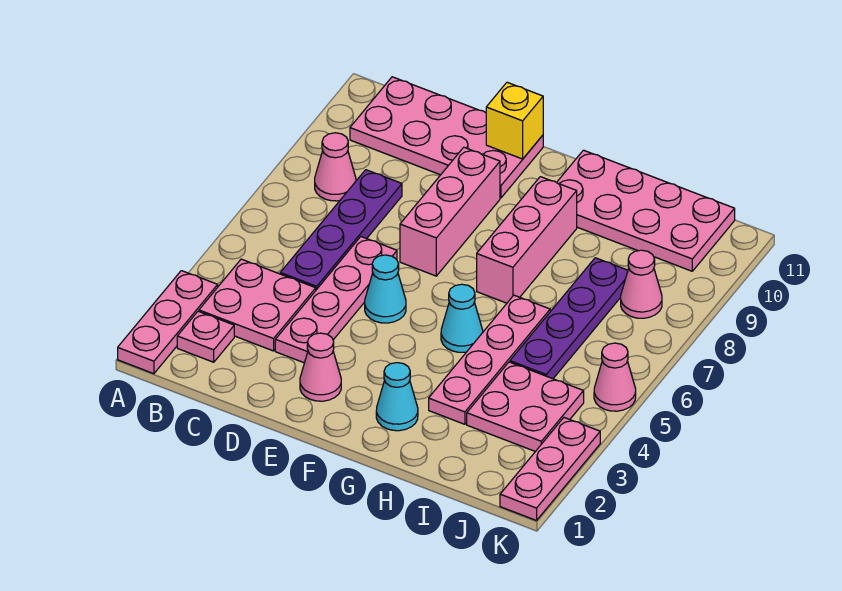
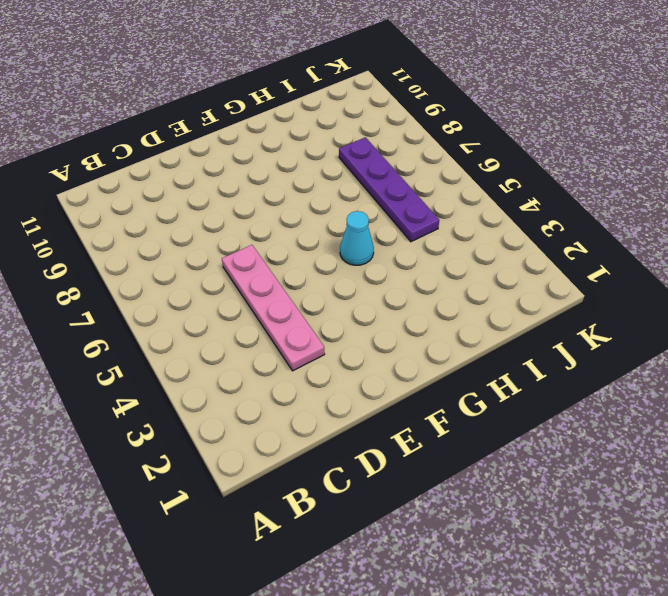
none -> pink 1x3 plate [118,271,218,374]
none -> pink 1x1 plate [177,311,234,362]
none -> pink 2x2 plate [199,259,316,351]

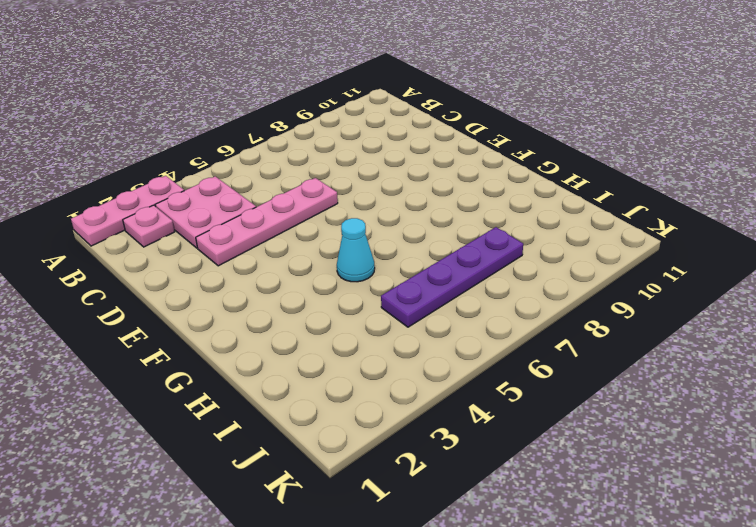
none -> pink 1x1 cone [315,133,356,201]
none -> pink 2x4 plate [350,77,543,198]
none -> purple 1x4 plate [280,170,402,290]

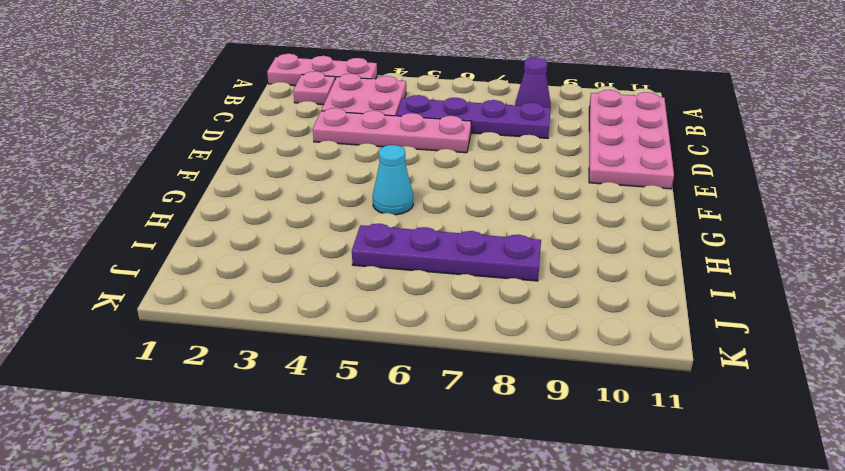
purple 1x1 cone [515,58,551,108] -> pink 1x1 cone [315,133,356,201]
none -> pink 1x1 cone [300,333,341,401]
none -> cyan 1x1 cone [365,255,406,323]
none -> pink 1x3 brick [400,147,500,276]

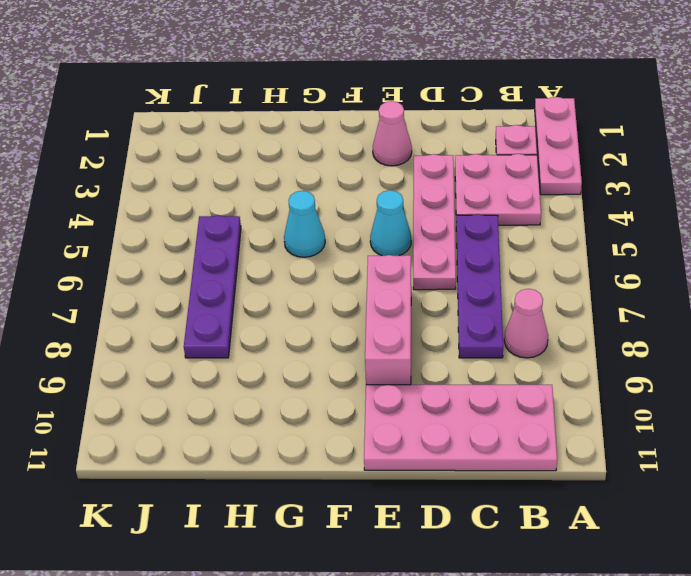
none -> cyan 1x1 cone [376,363,418,431]
none -> pink 1x3 brick [477,177,577,303]
none -> pink 2x4 plate [557,150,735,271]

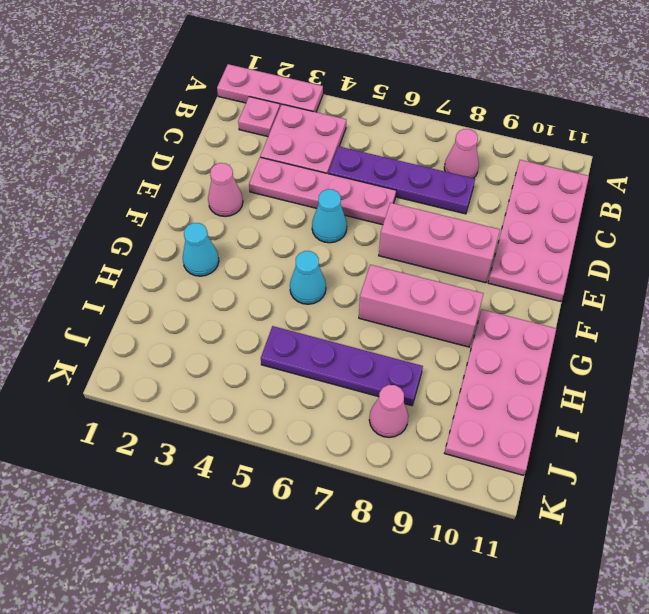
none -> pink 1x4 plate [429,295,550,424]
none -> pink 2x2 plate [467,362,584,451]
none -> pink 1x3 plate [500,418,600,521]

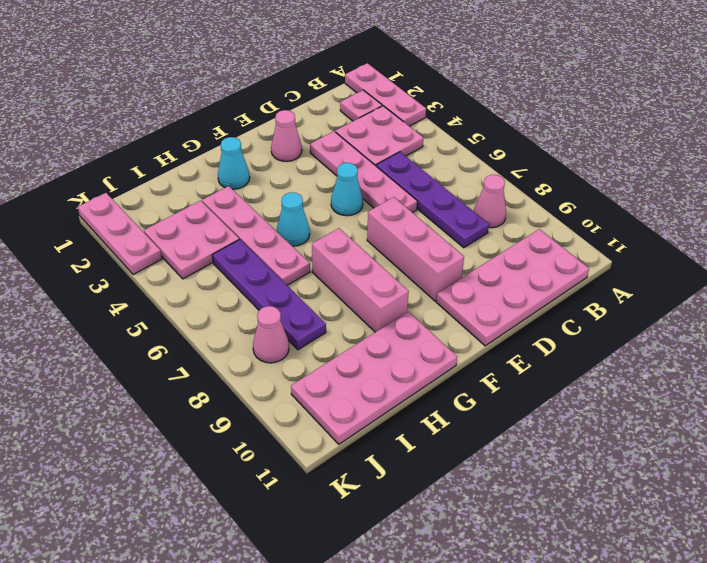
none -> pink 1x1 cone [594,343,636,411]
none -> yellow 1x1 brick [486,82,543,159]

